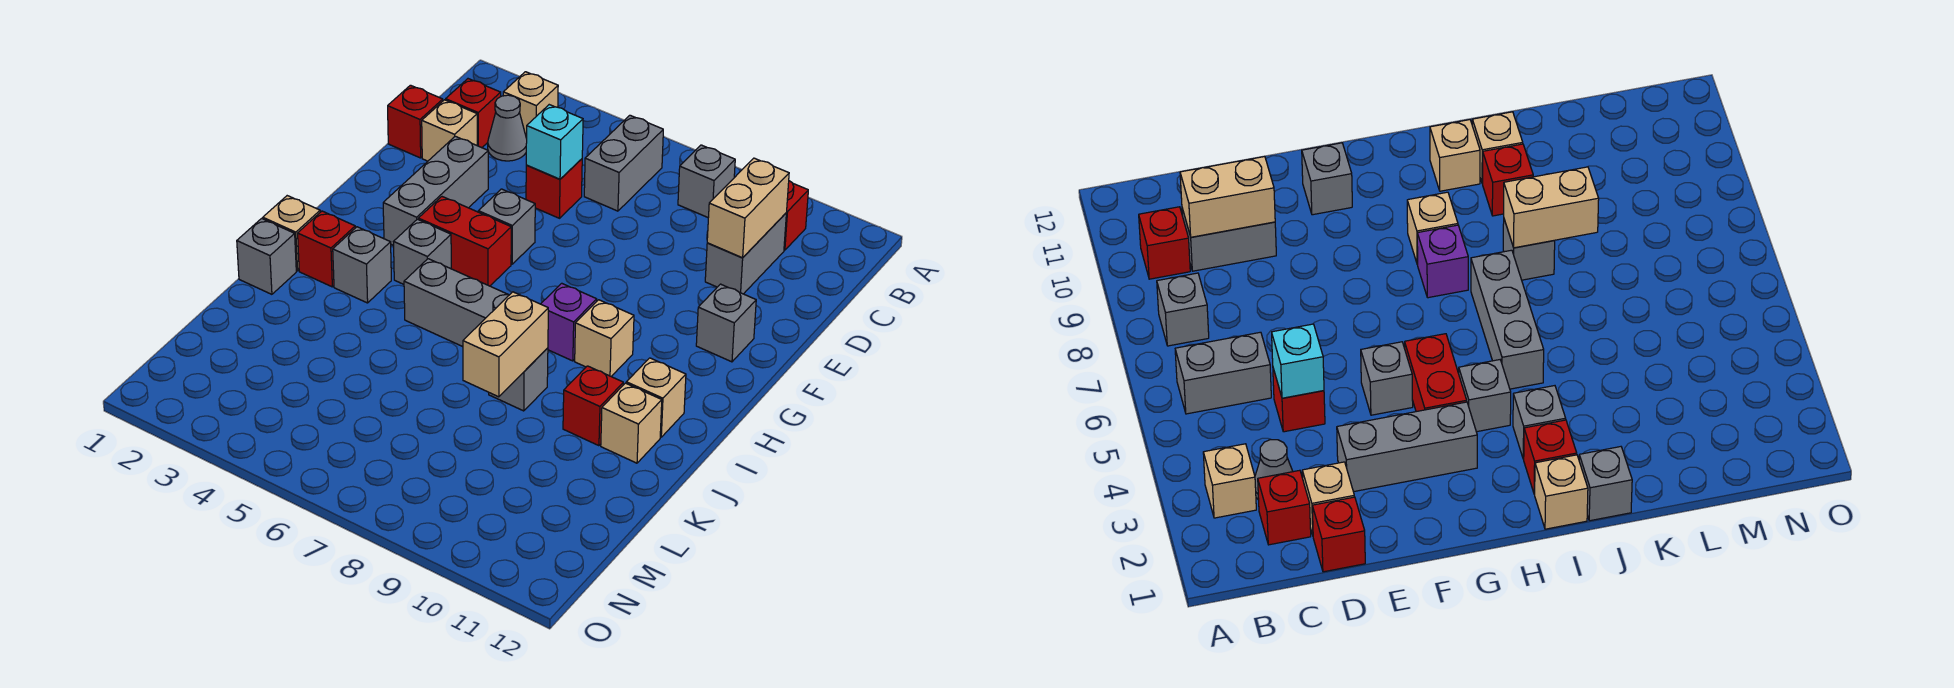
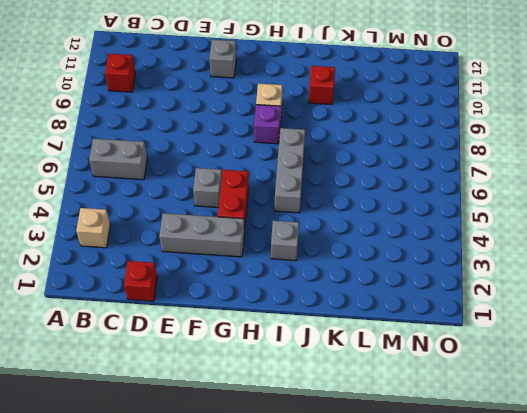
none -> grey 1x1 brick [678,145,735,218]
none -> red 1x1 brick [446,79,501,148]
none -> grey 1x1 cone [488,95,527,161]

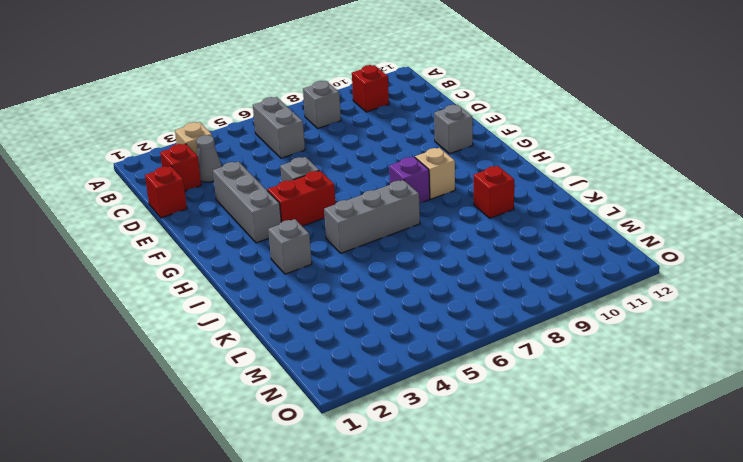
none -> grey 1x2 brick [705,213,786,294]
none -> tan 1x1 brick [422,100,477,161]
none -> red 1x1 brick [526,159,582,218]

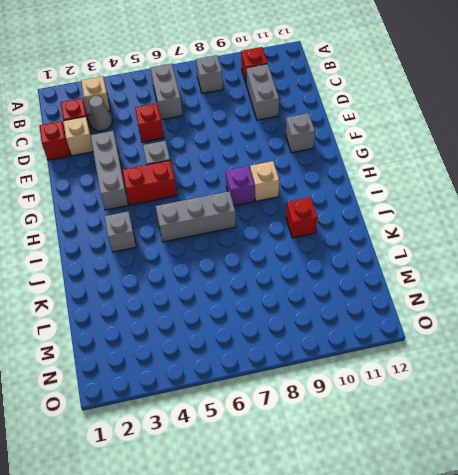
none -> grey 1x1 brick [394,219,451,284]
none -> tan 1x1 brick [263,196,320,271]
none -> red 1x1 brick [298,211,355,287]

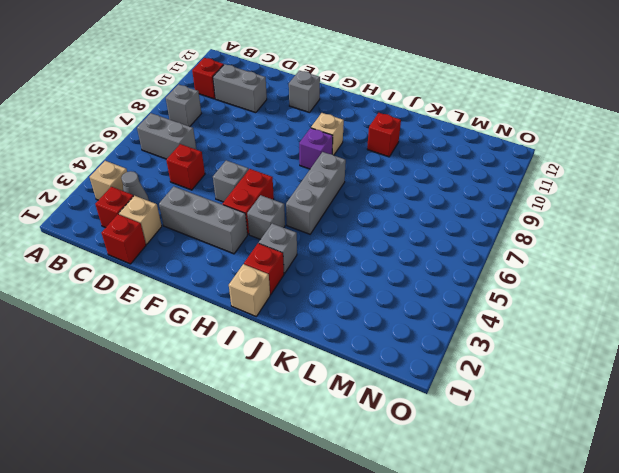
none -> tan 1x1 brick [626,358,686,437]
none -> grey 1x1 brick [237,219,296,294]
none -> grey 1x1 brick [489,348,548,411]

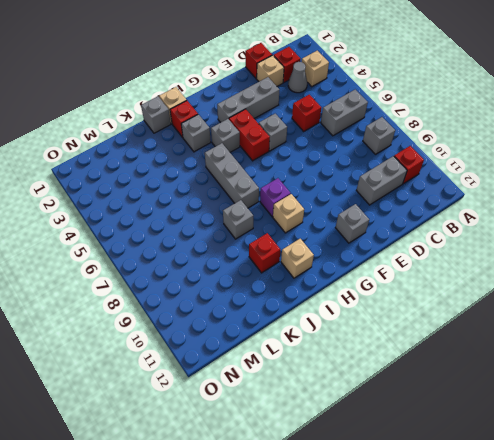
none -> tan 1x1 brick [601,383,662,463]
none -> tan 1x2 brick [707,158,789,258]
none -> cyan 1x1 brick [526,105,583,179]

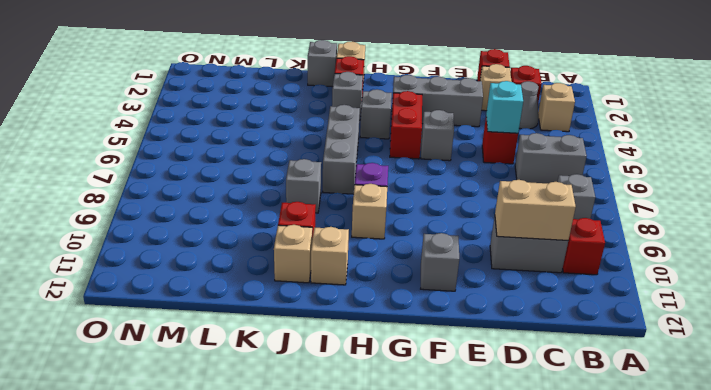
none -> tan 1x2 brick [463,292,548,397]

